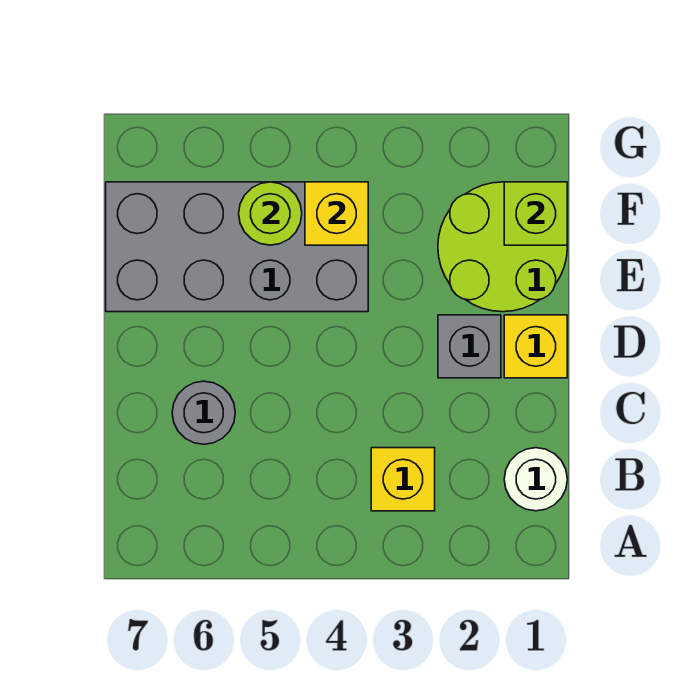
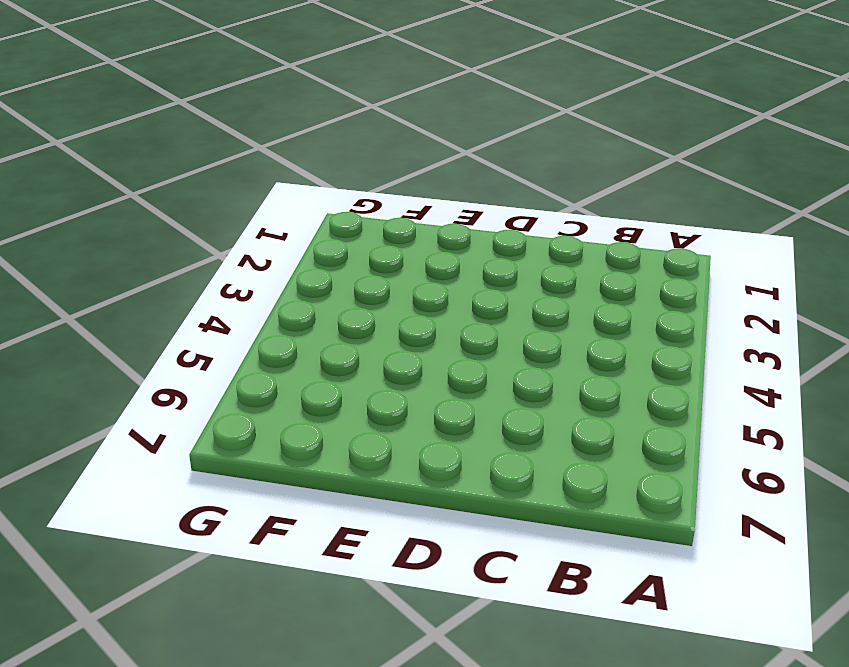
none -> white 1x1 round brick [504,448,567,511]
none -> yellow 1x1 brick [371,448,435,511]

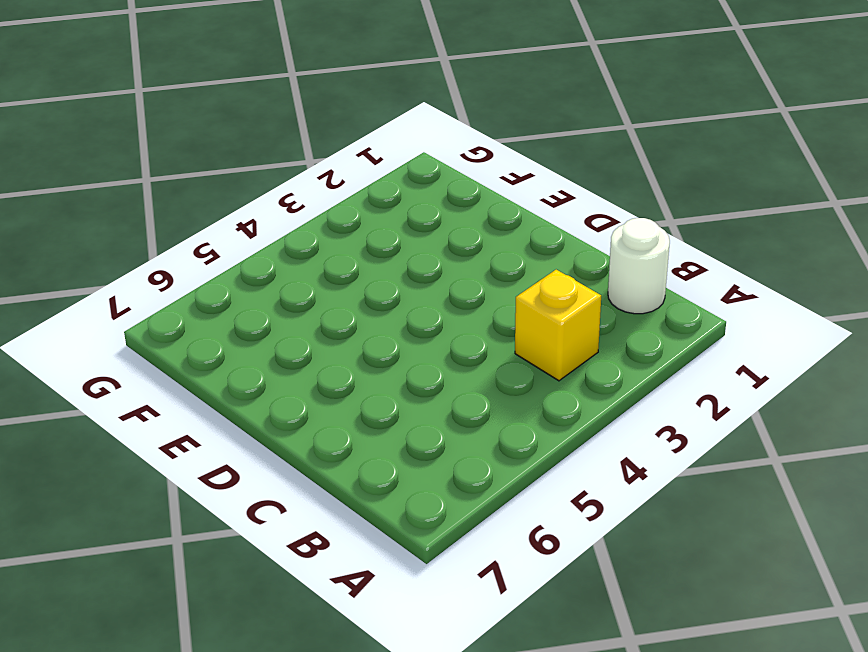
none -> grey 1x1 round brick [172,381,235,444]
none -> yellow 1x1 brick [504,315,567,378]

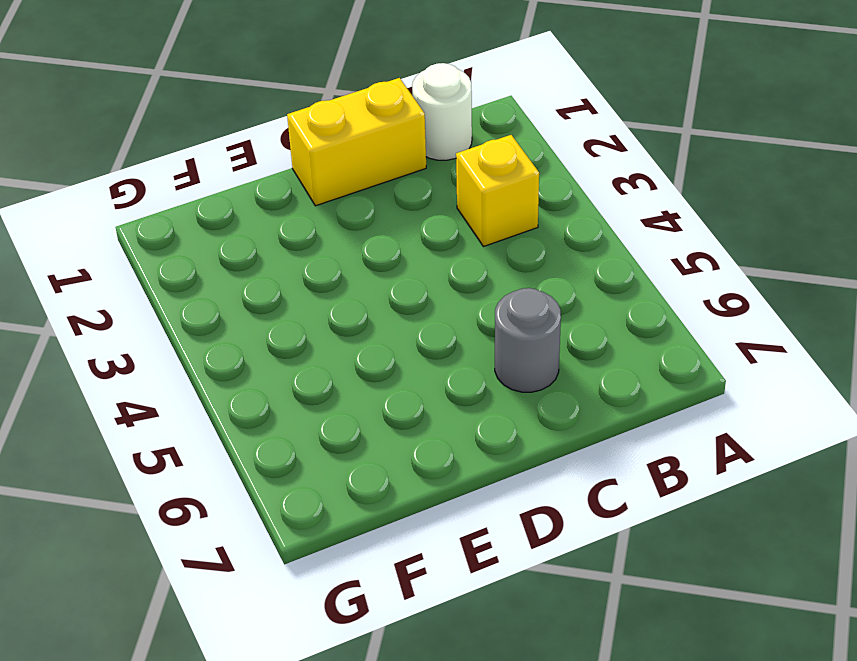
yellow 1x2 brick [287,78,426,206] -> yellow 1x1 brick [504,315,567,378]
none -> grey 1x1 brick [438,315,501,378]
none -> lime 2x2 round brick [438,182,567,312]

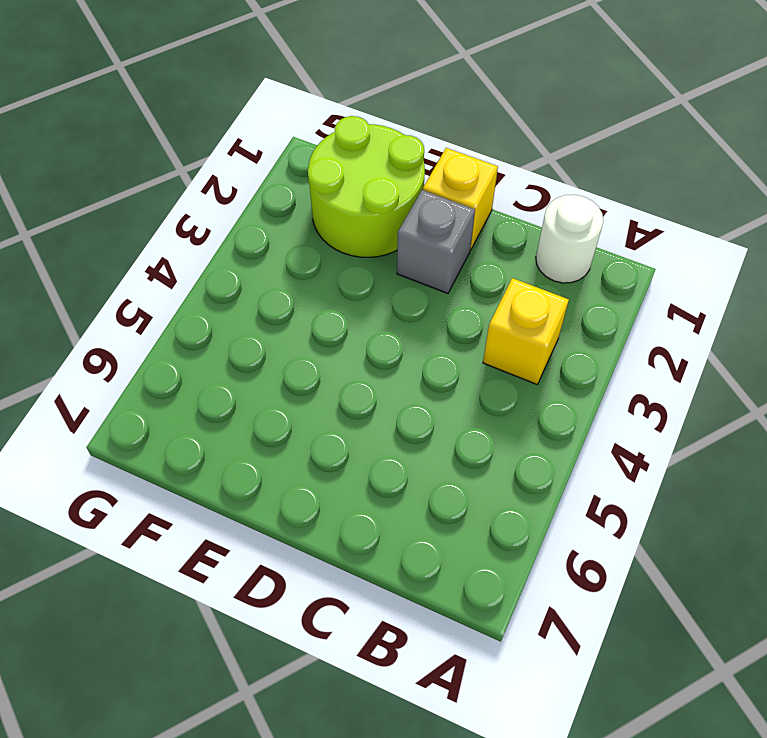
none -> grey 1x1 round brick [172,381,235,444]
none -> grey 2x4 brick [106,182,368,312]

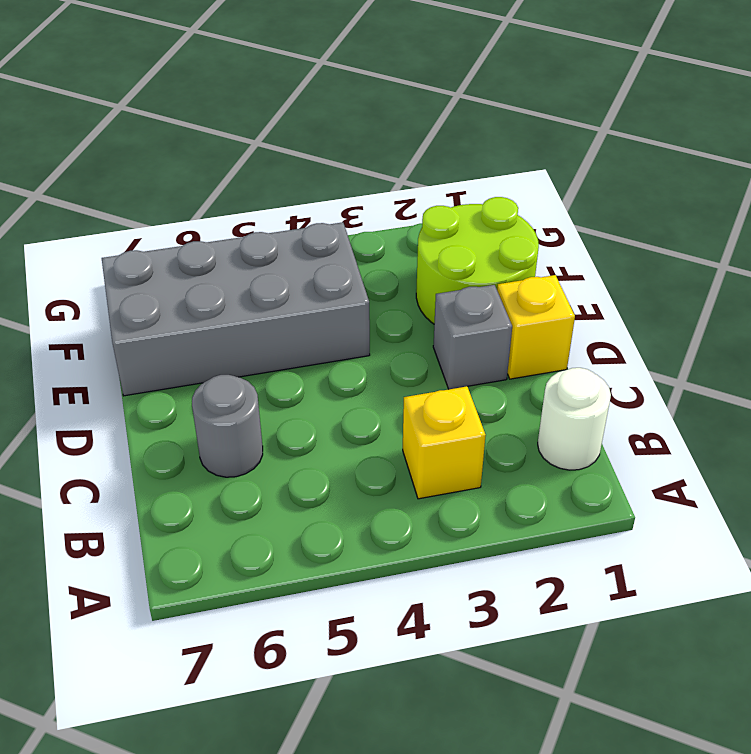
none -> lime 1x1 brick [504,182,567,245]
none -> yellow 1x1 brick [305,182,368,245]

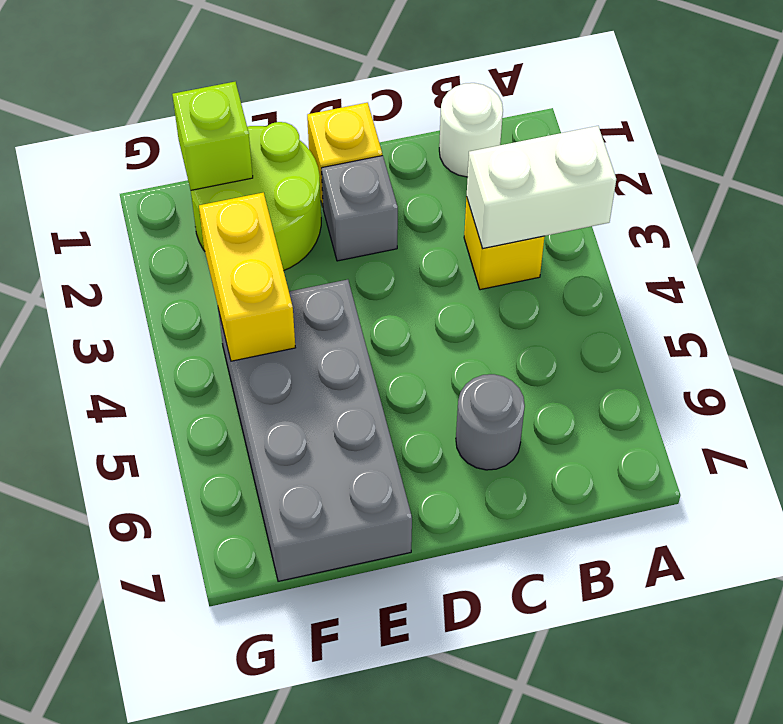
white 1x2 brick [467,126,616,248] -> none
yellow 1x2 brick [199,193,295,361] -> yellow 1x1 brick [305,182,368,245]
none -> lime 1x1 round brick [239,182,302,245]

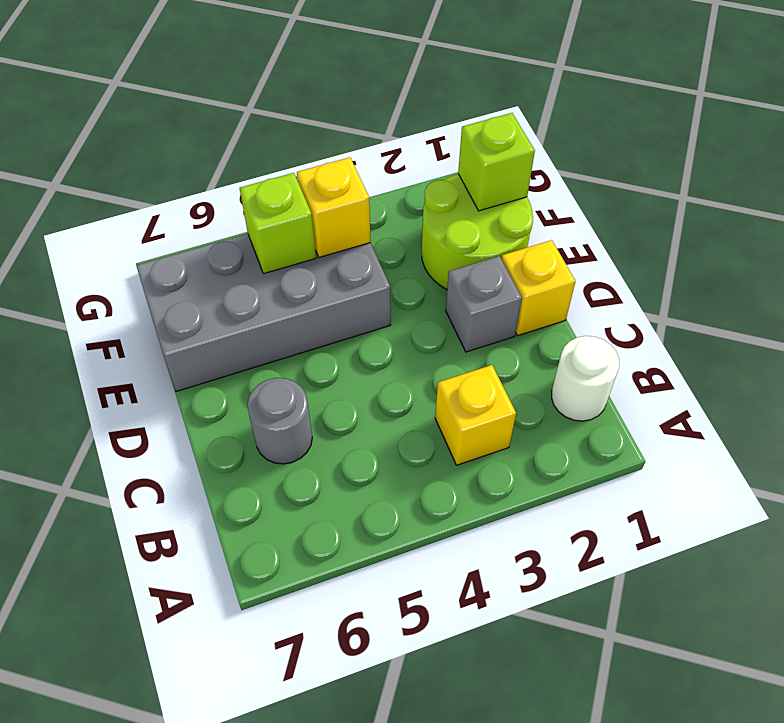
lime 1x1 brick [240,173,316,274] -> lime 1x1 round brick [239,182,302,245]

